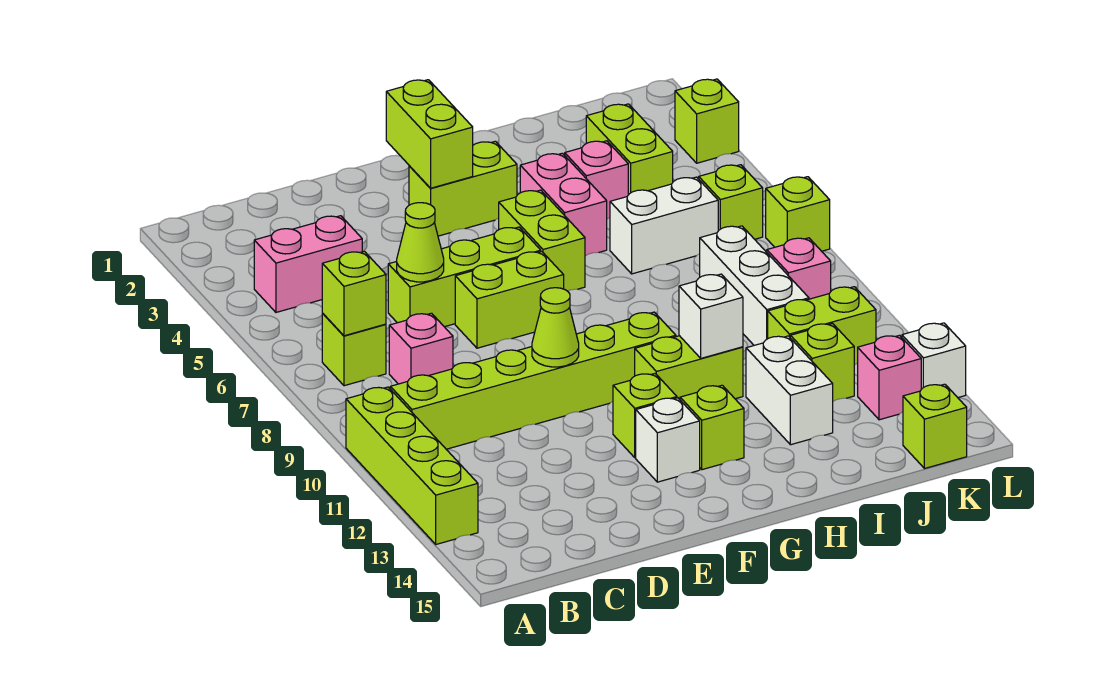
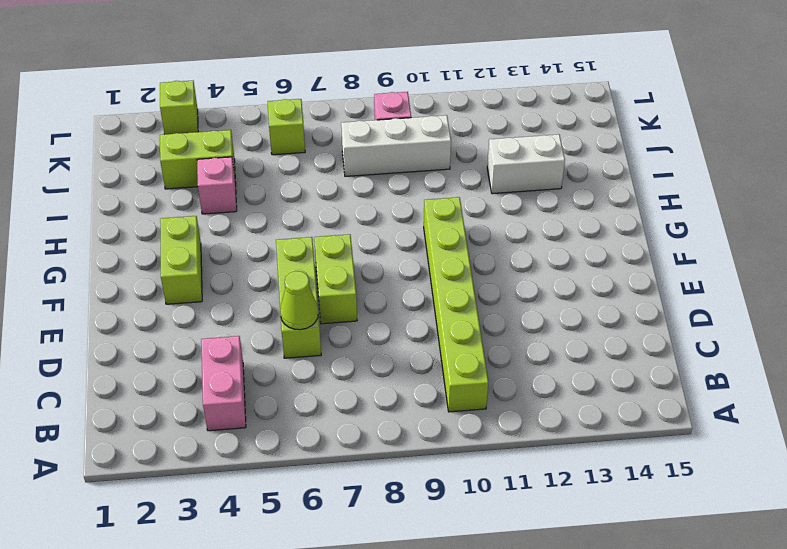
none -> lime 1x4 brick [346,387,478,544]
none -> lime 1x1 brick [322,313,386,386]
none -> pink 1x1 brick [389,313,453,384]
none -> lime 1x1 brick [613,374,677,458]

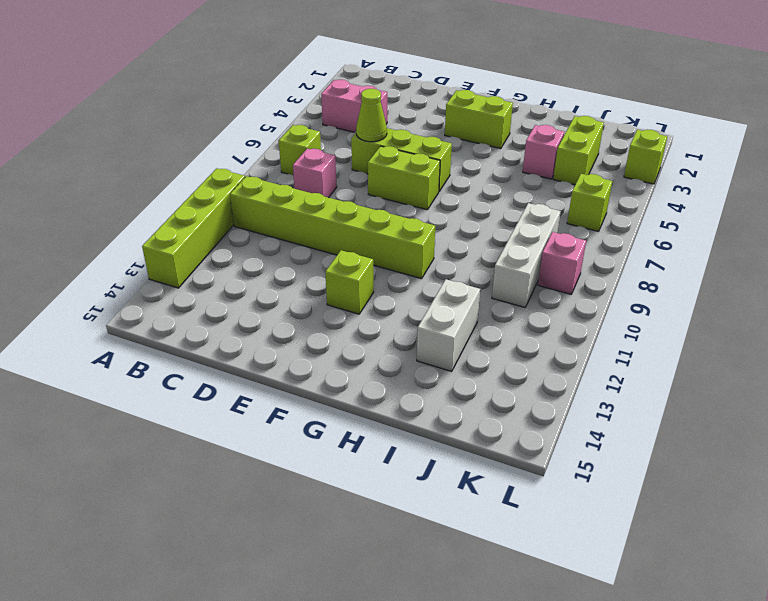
none -> white 1x1 brick [636,398,700,482]
none -> lime 1x2 brick [499,190,585,291]
none -> lime 1x2 brick [635,336,743,399]
none -> lime 1x1 brick [680,385,744,470]

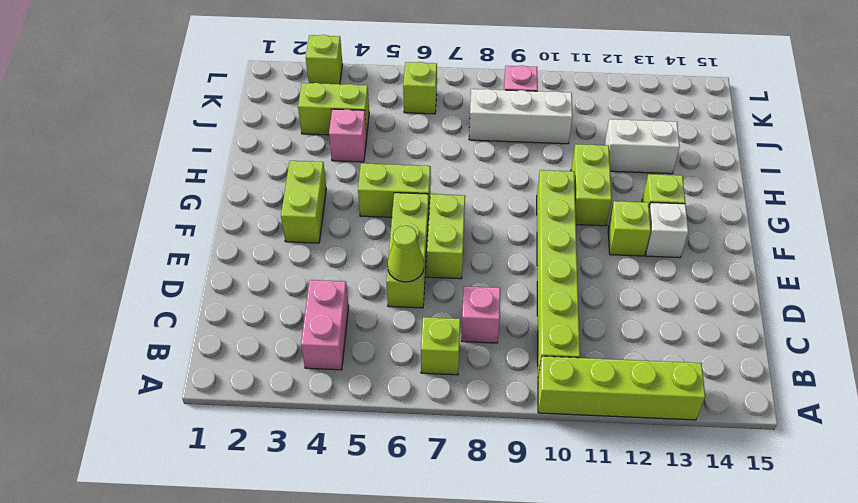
none -> pink 1x2 brick [520,153,607,256]
none -> white 1x2 brick [610,177,718,274]
none -> lime 1x2 brick [768,287,876,365]
none -> lime 1x1 brick [790,324,854,401]

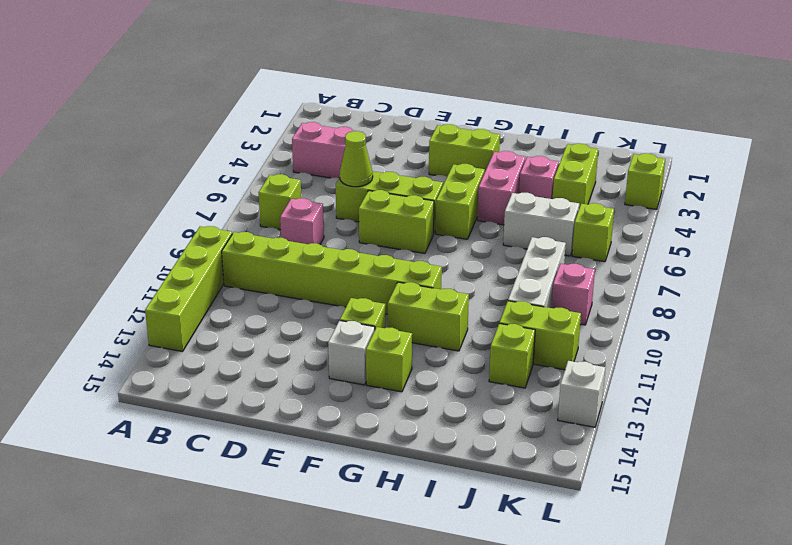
none -> white 1x2 brick [746,336,833,445]
none -> pink 1x1 brick [858,335,921,420]
none -> lime 1x1 brick [903,384,967,469]
none -> lime 1x1 brick [766,177,830,251]

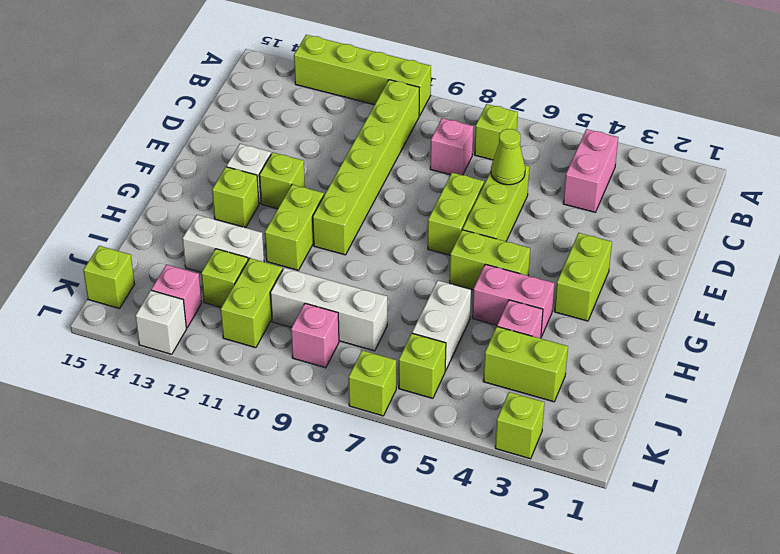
none -> lime 1x1 brick [322,251,386,336]
none -> lime 1x1 cone [532,288,579,367]
none -> lime 1x2 brick [386,80,473,188]
none -> white 1x1 brick [679,274,743,358]

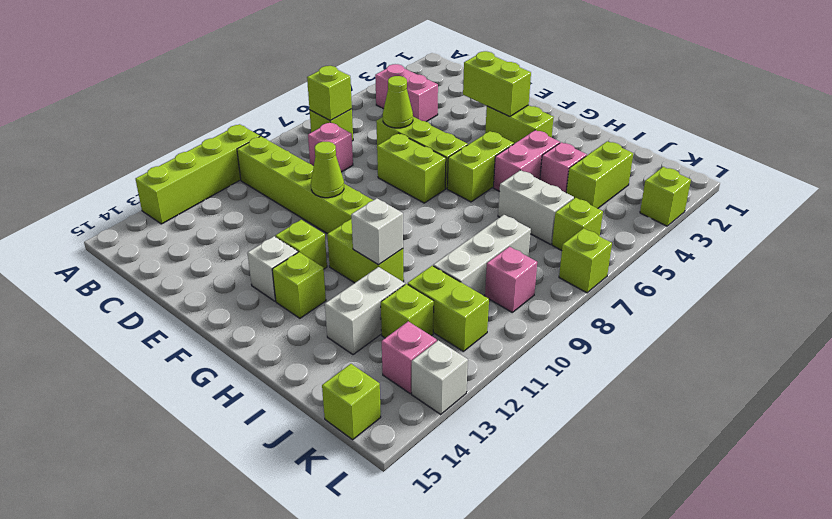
lime 1x2 brick [463,51,531,117] -> lime 1x2 brick turned to [386,80,473,188]

